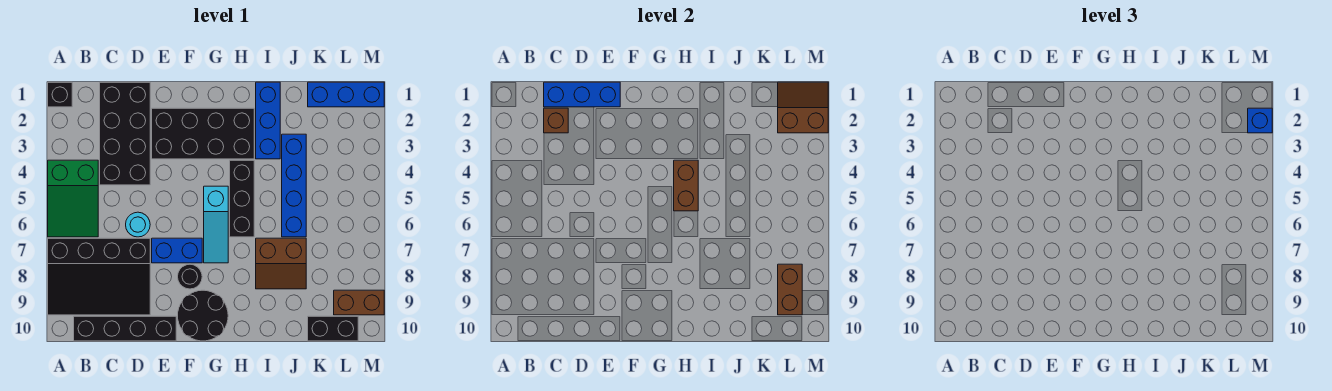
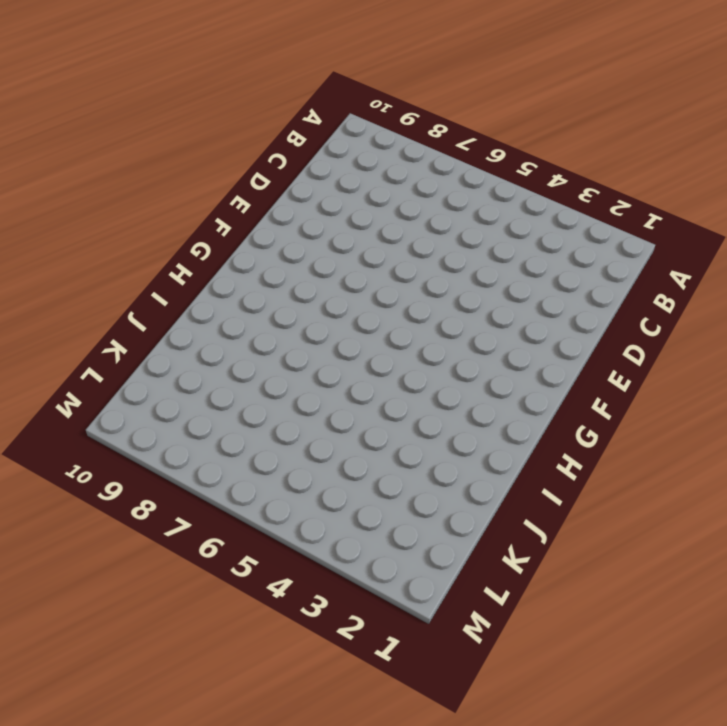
none -> black 1x1 brick [48,82,72,107]
none -> green 2x3 slope [48,160,98,237]
none -> black 3x4 slope [48,238,150,315]

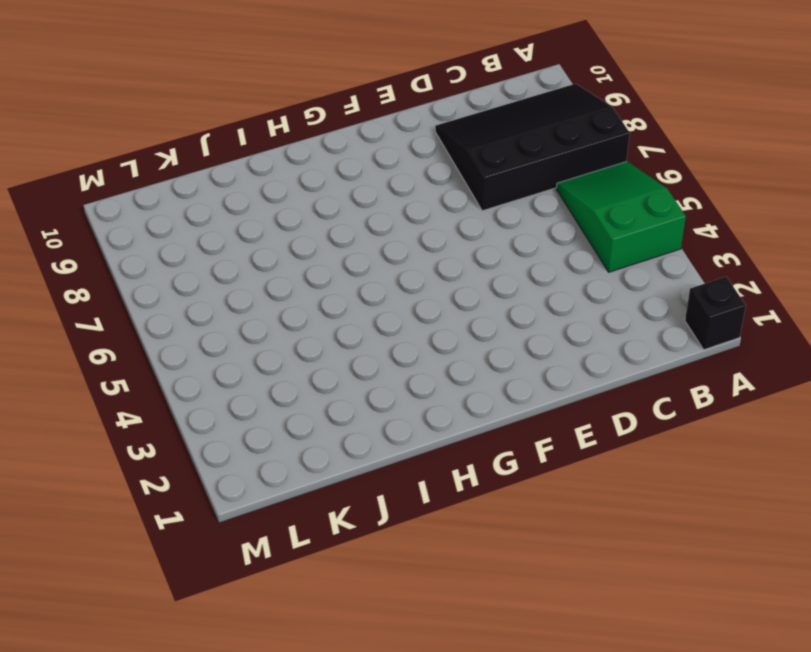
none -> black 1x4 brick [74,316,176,341]
none -> black 2x4 brick [100,82,150,185]
none -> cyan 1x1 round brick [126,212,150,237]

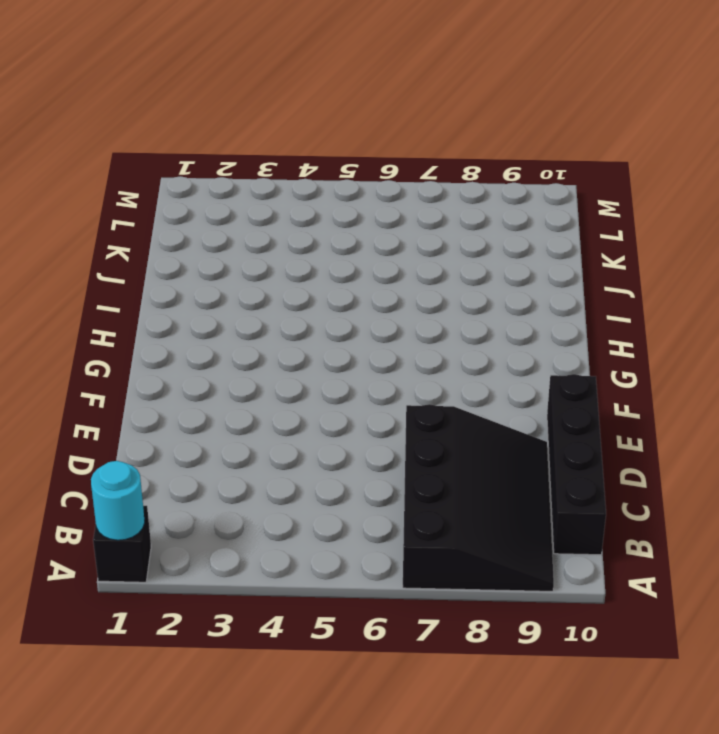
cyan 1x1 round brick [91,461,145,540] -> cyan 1x1 round brick moved to [126,212,150,237]
none -> green 2x3 slope [48,160,98,237]
none -> black 2x4 brick [100,82,150,185]
none -> black 2x4 brick [152,108,254,159]

